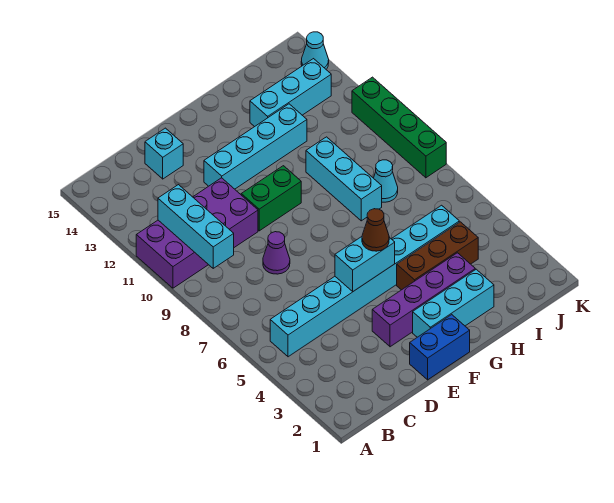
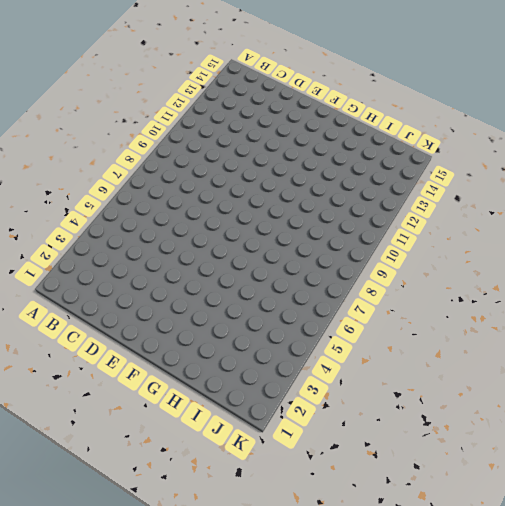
none -> purple 2x4 brick [136,178,258,288]
none -> cyan 1x8 brick [270,205,459,357]
none -> purple 1x1 cone [263,232,290,274]

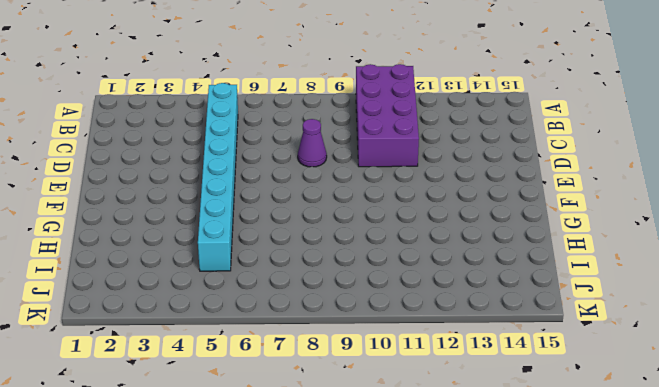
none -> cyan 1x1 brick [145,128,183,179]
none -> blue 1x2 brick [410,315,470,380]
none -> purple 1x4 brick [372,253,475,347]

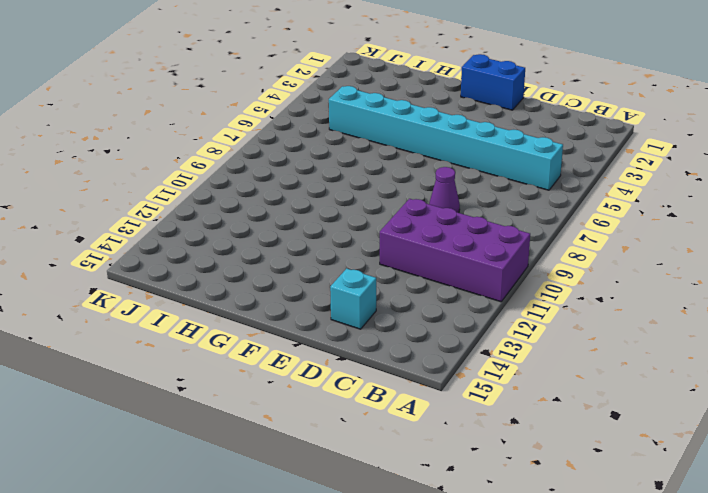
none -> purple 1x4 brick [372,253,475,347]
none -> green 1x2 brick [241,166,301,231]
none -> cyan 1x4 brick [204,104,307,189]

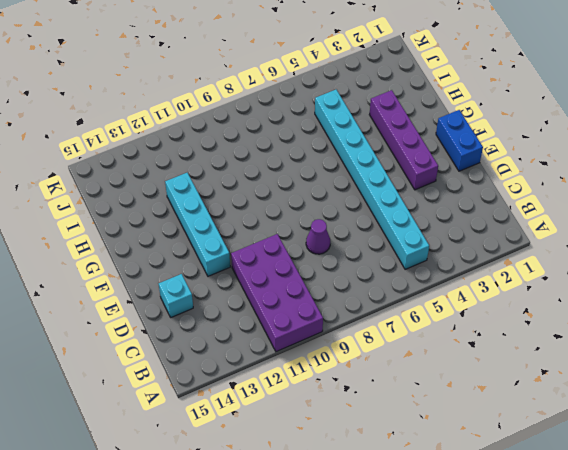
none -> green 1x2 brick [241,166,301,231]
none -> cyan 1x3 brick [413,269,494,337]
none -> brown 1x3 brick [397,222,478,290]

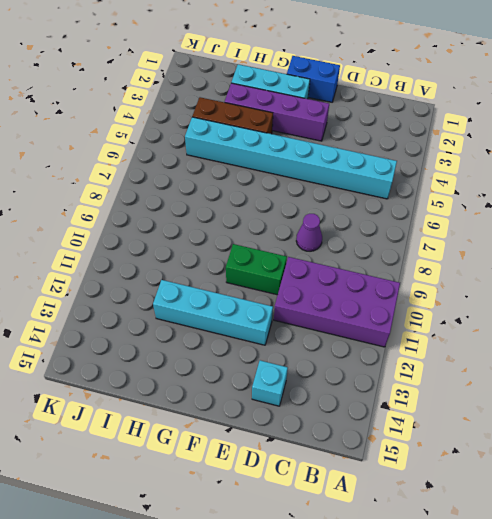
none -> cyan 1x3 brick [306,137,382,221]
none -> cyan 1x3 brick [250,59,331,127]
none -> cyan 1x1 cone [374,160,398,202]

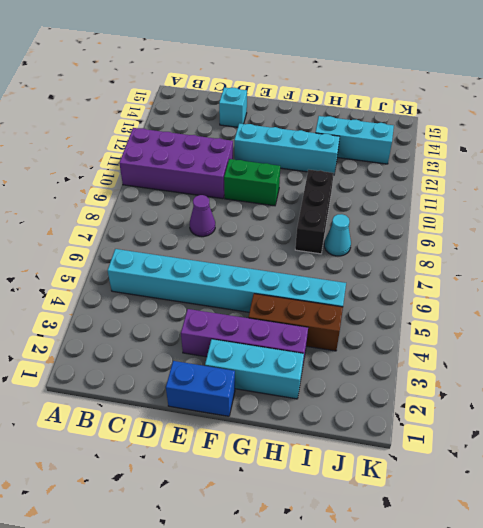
black 1x3 brick [295,170,334,254] -> cyan 1x3 brick [306,137,382,221]
none -> green 1x4 brick [352,77,446,178]
none -> cyan 1x1 cone [301,32,329,69]
none -> cyan 1x3 brick [158,185,234,268]

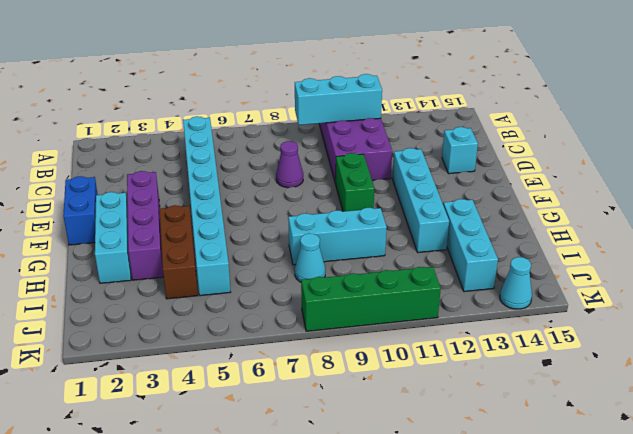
none -> cyan 1x2 brick [335,237,395,291]
none -> brown 1x1 cone [362,209,389,251]

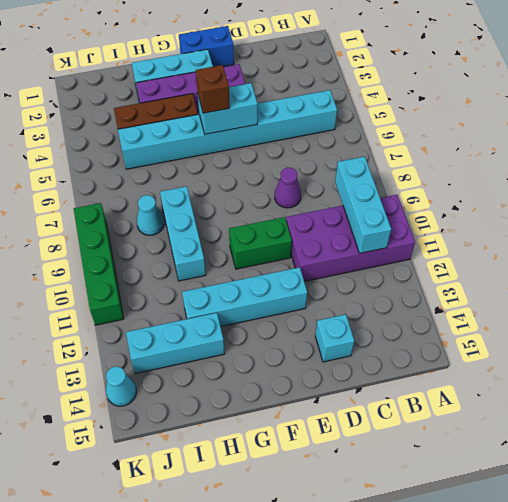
brown 1x1 brick [196,65,230,113] -> brown 1x1 cone [362,209,389,251]

